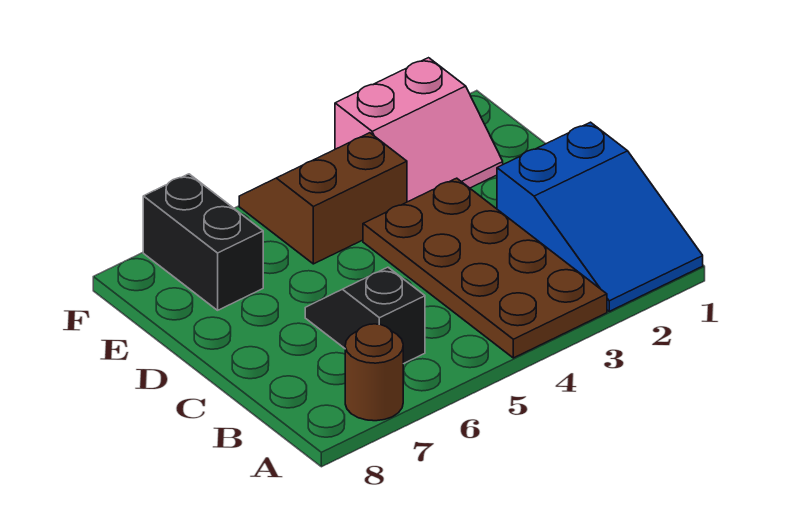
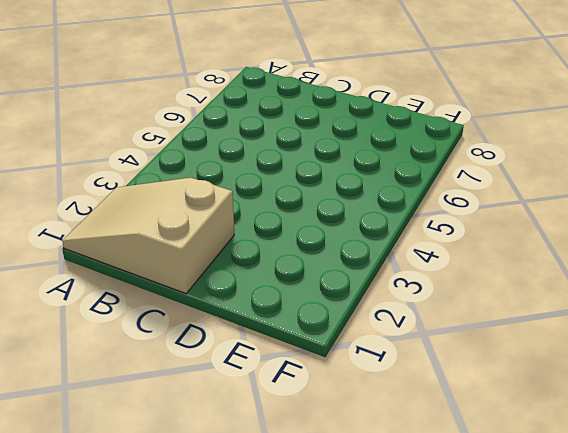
tan 2x3 slope [62,178,234,294] -> blue 2x3 slope [497,122,703,311]
none -> brown 2x4 plate [363,178,607,358]
none -> brown 1x1 round brick [345,324,403,421]

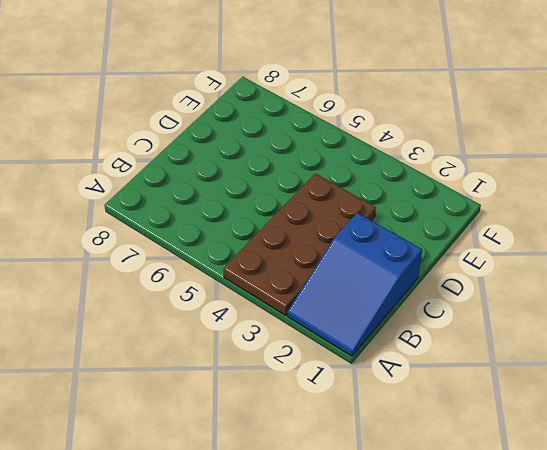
none -> brown 1x1 round brick [345,324,403,421]
none -> black 1x2 slope [305,267,425,364]

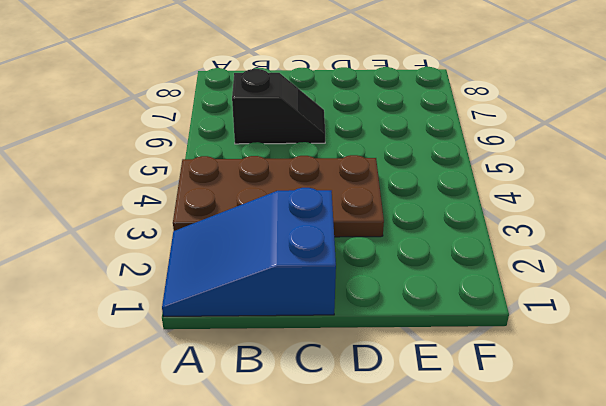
none -> brown 1x1 round brick [345,324,403,421]
none -> pink 2x2 slope [335,58,503,202]

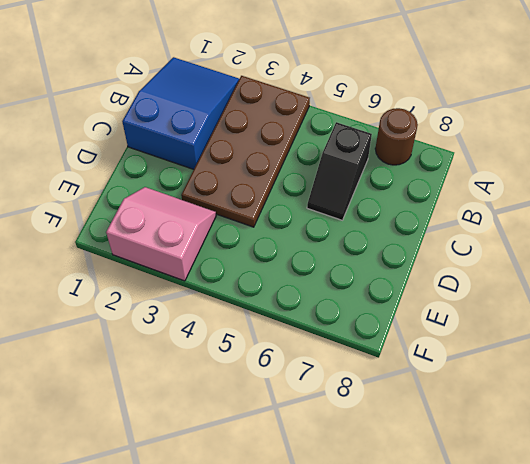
none -> brown 2x2 slope [239,133,407,264]
none -> black 1x2 brick [143,174,263,310]

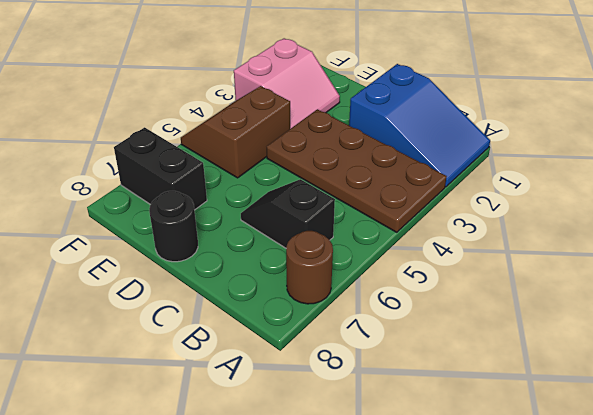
black 1x1 round brick [149,191,198,262] -> none

